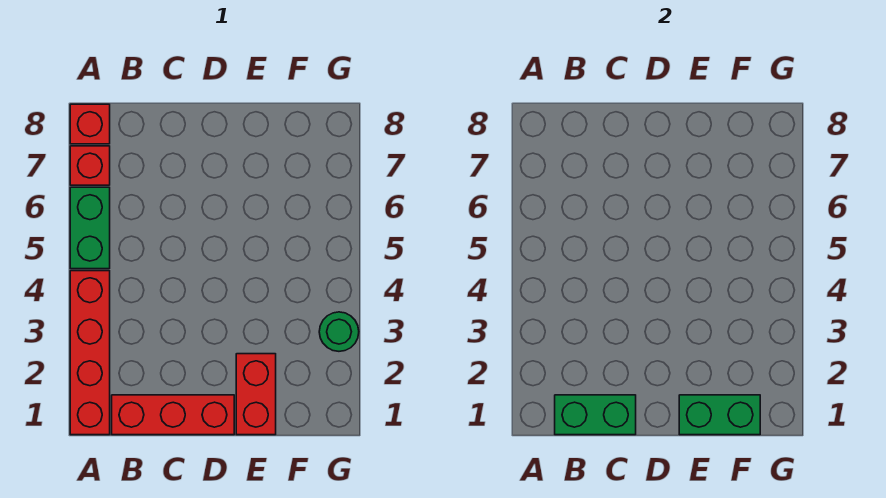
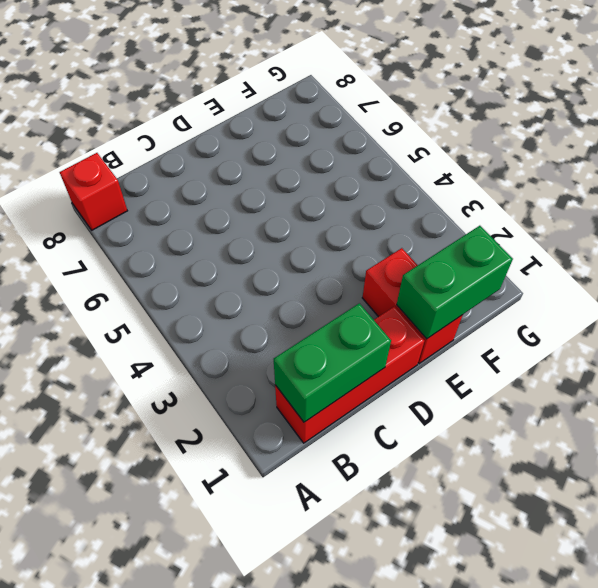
none -> red 1x4 brick [70,271,110,435]
none -> green 1x2 brick [70,187,110,269]

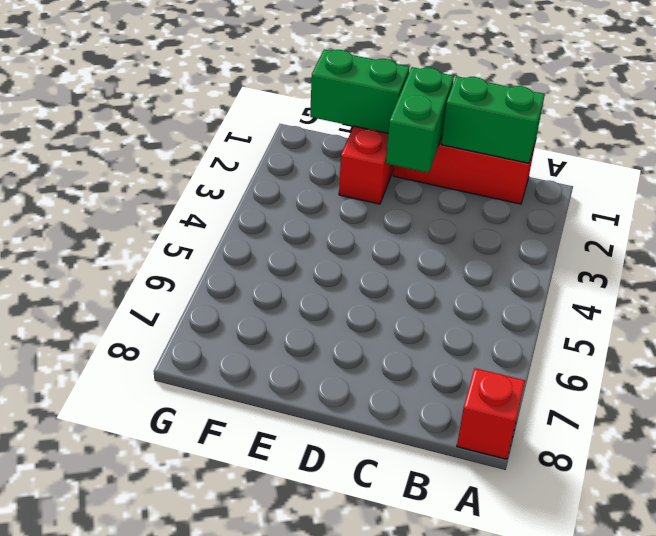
green 1x2 brick [386,67,454,173] -> green 1x2 brick moved to [70,187,110,269]
none -> red 1x4 brick [70,271,110,435]
none -> red 1x1 brick [70,146,110,185]

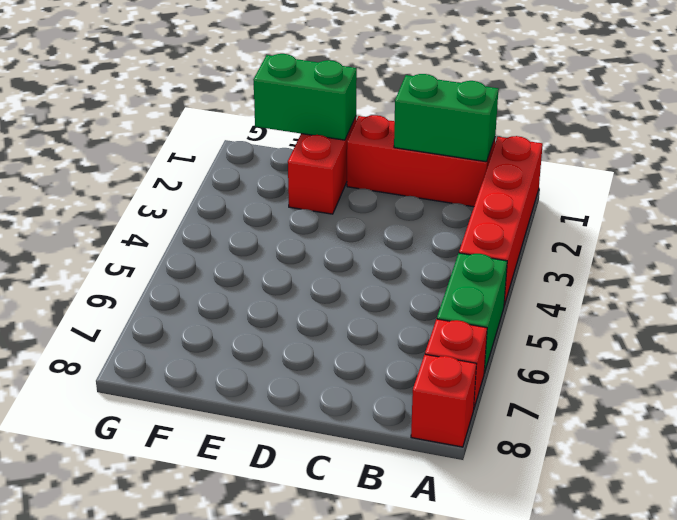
none -> green 1x1 round brick [319,312,359,351]

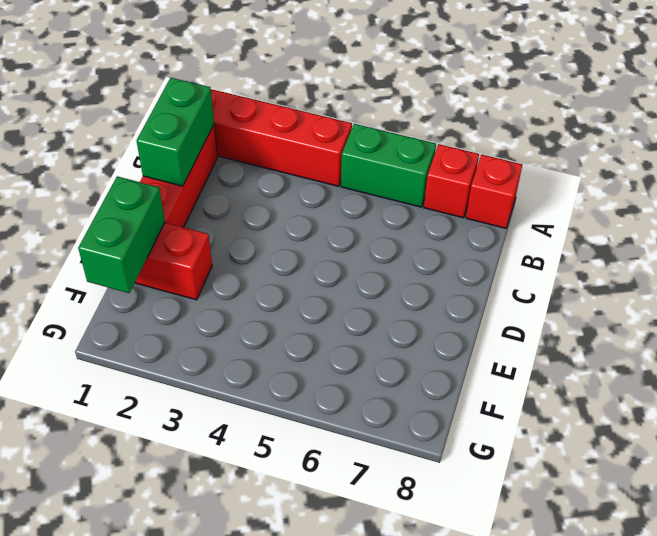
none -> green 1x1 round brick [319,312,359,351]

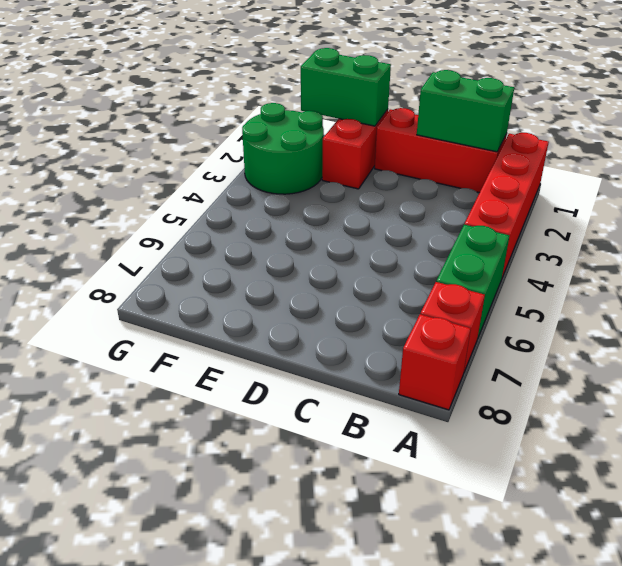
green 2x2 round brick [242,103,324,194] -> green 1x1 round brick [319,312,359,351]

